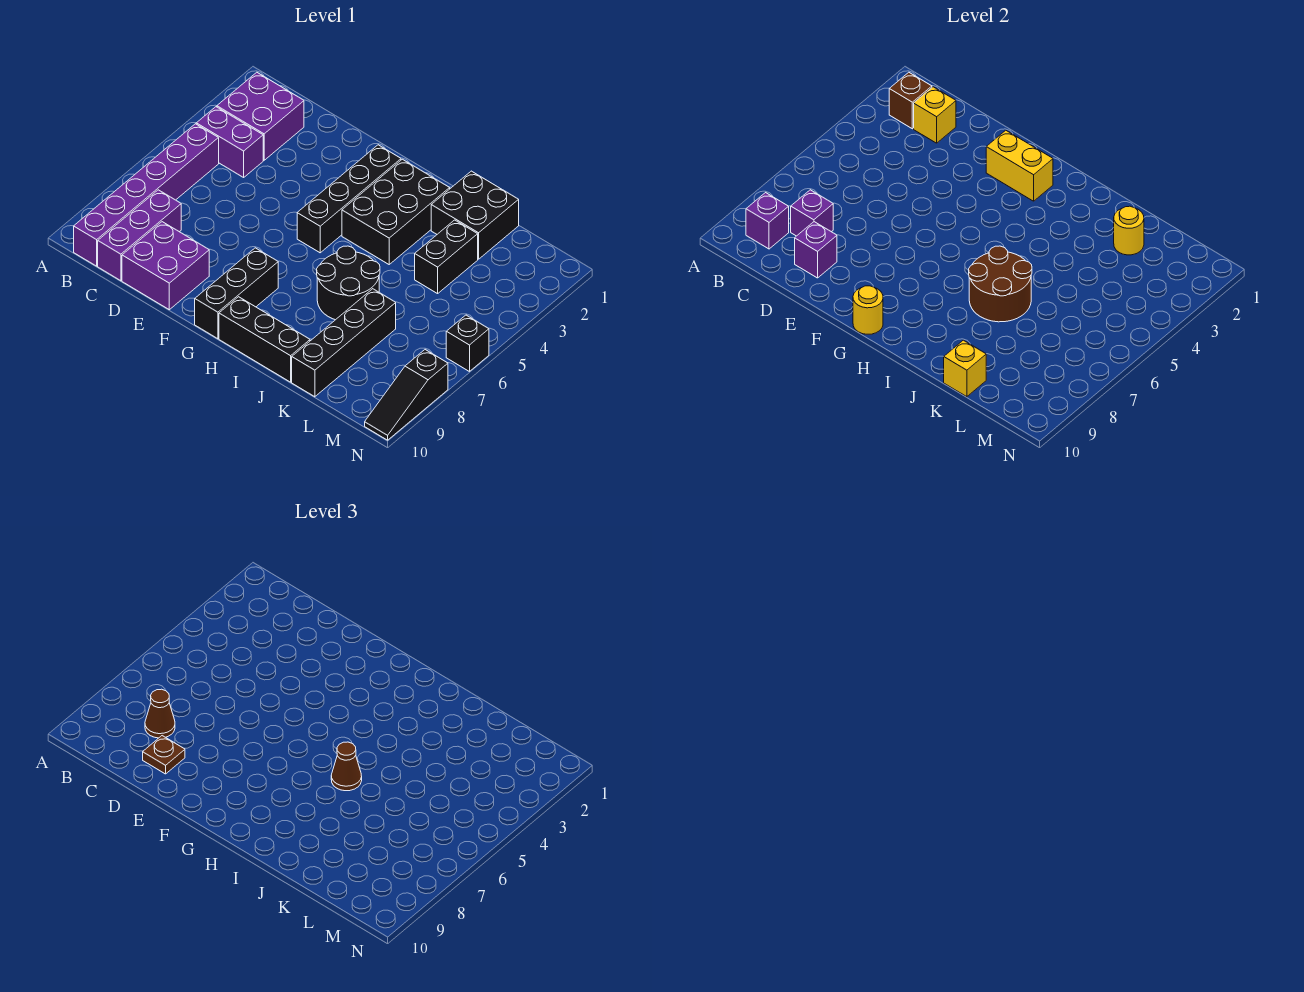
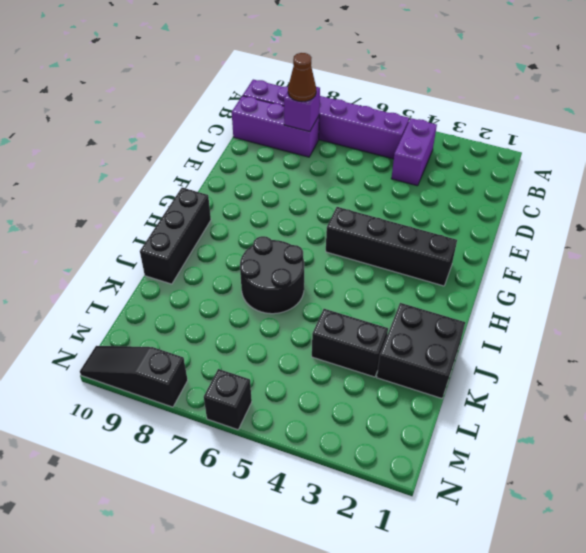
none -> purple 2x2 brick [217,72,304,160]
none -> purple 2x2 brick [122,222,209,310]
none -> black 1x3 brick [195,248,278,339]

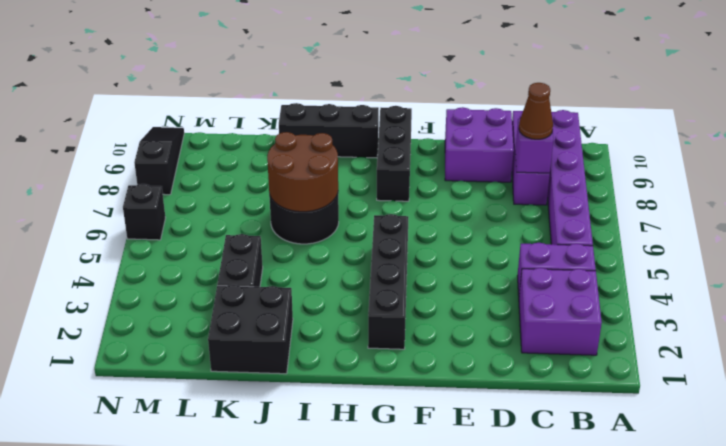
none -> black 2x3 brick [342,159,450,264]
none -> black 1x4 brick [292,289,396,397]
none -> brown 1x1 brick [889,72,932,129]

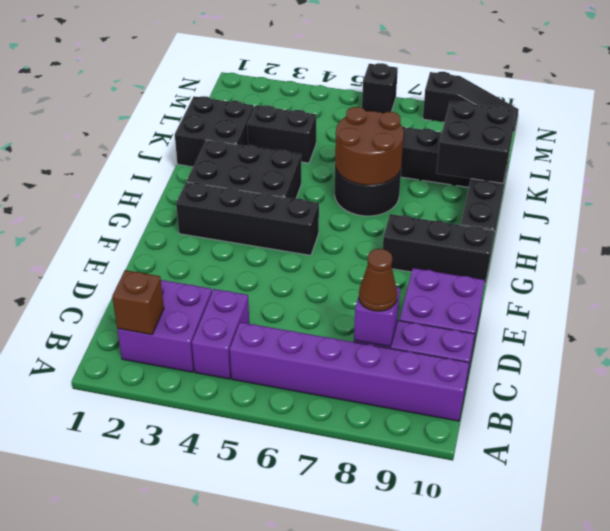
black 2x2 brick [437,101,516,183] -> yellow 1x1 brick [944,340,986,397]
none -> purple 1x1 brick [746,193,789,249]
none -> yellow 1x1 brick [914,87,956,143]
none -> purple 1x1 brick [795,222,837,278]

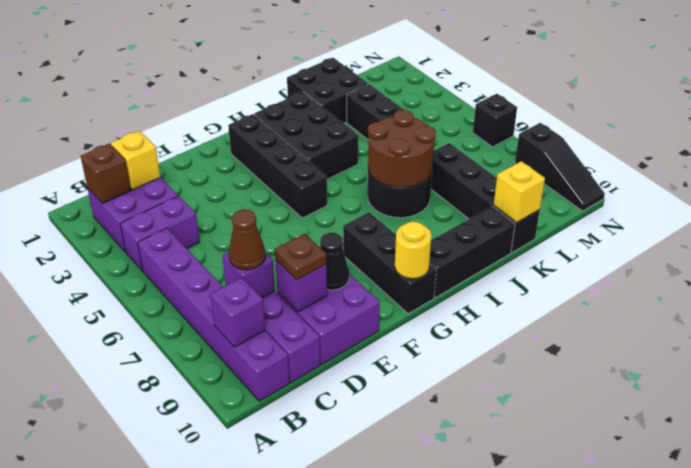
black 1x1 cone [320,232,349,290] -> none
none -> yellow 1x2 brick [986,130,1053,201]
none -> yellow 1x1 round brick [1114,206,1144,255]
none -> brown 1x1 cone [331,742,362,791]

